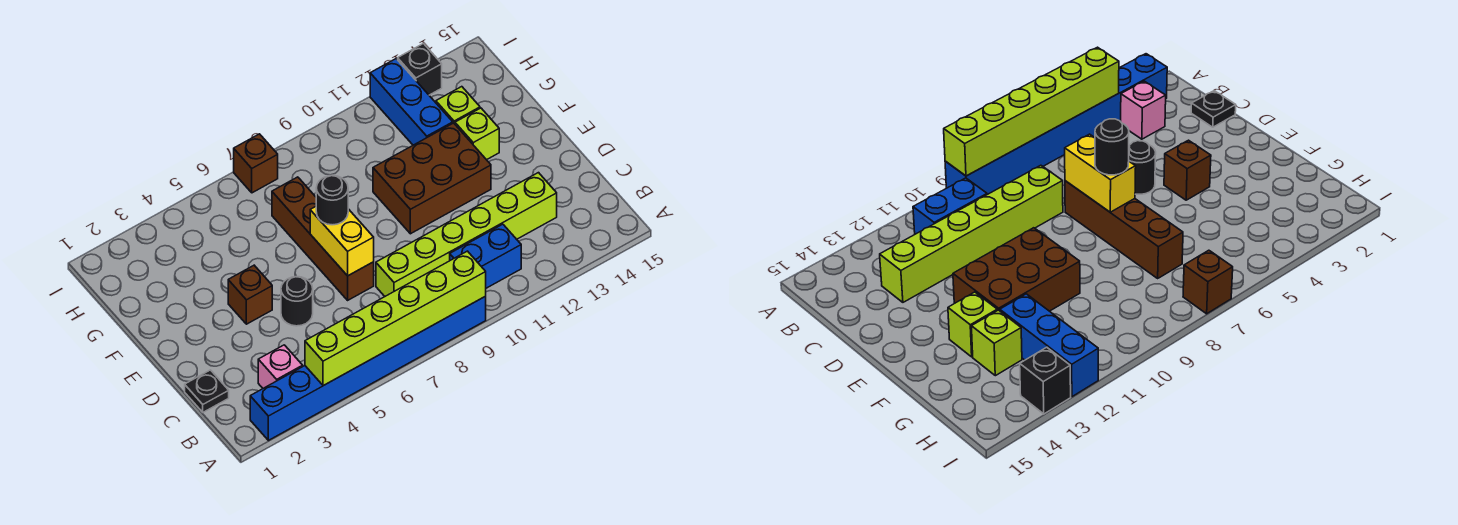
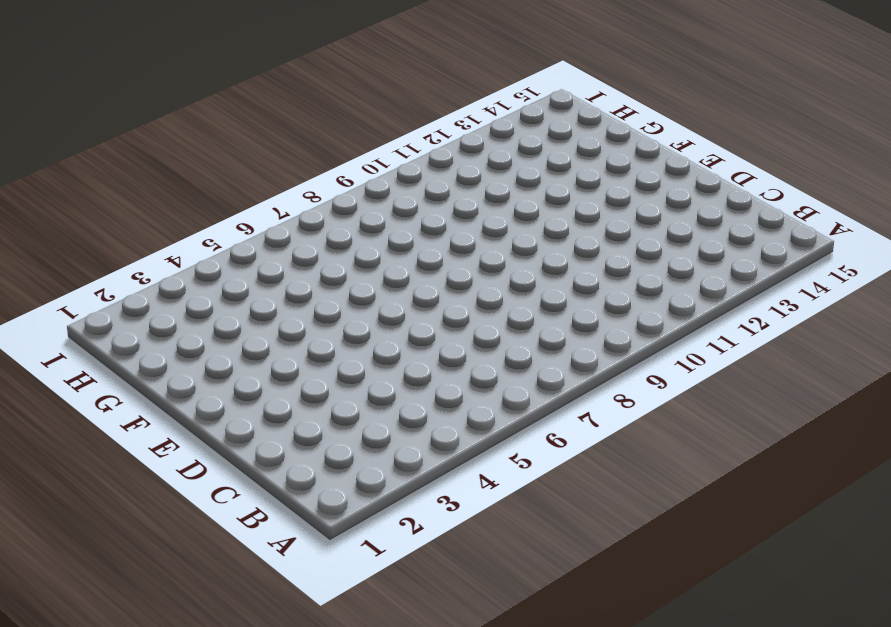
none -> blue 1x8 brick [250,296,486,440]
none -> pink 1x1 brick [258,345,303,388]
none -> blue 1x2 brick [450,224,521,288]

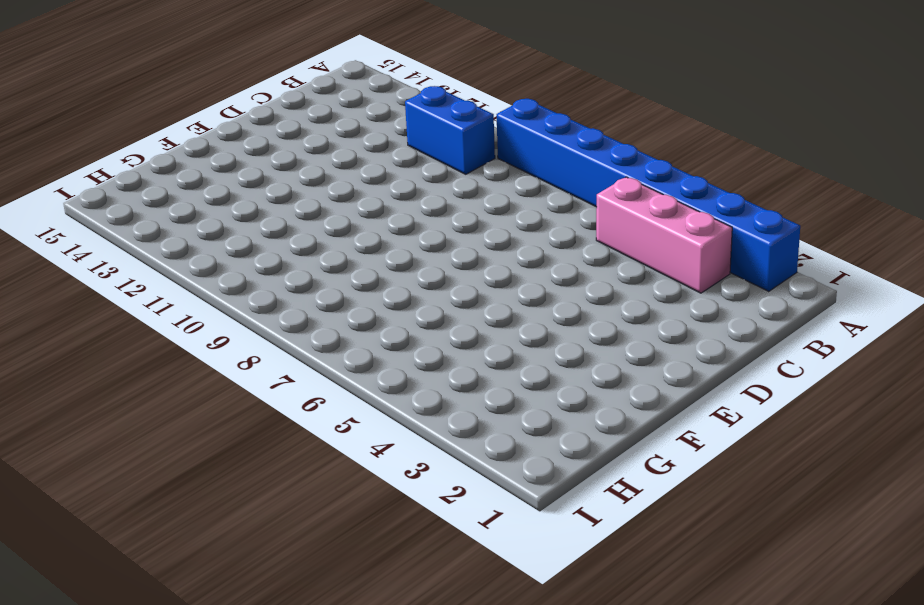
pink 1x3 brick [596,177,732,293] -> pink 1x1 brick [258,345,303,388]
none -> black 1x1 plate [185,370,229,412]
none -> lime 1x6 brick [376,173,557,296]
none -> black 1x1 round brick [281,277,313,326]

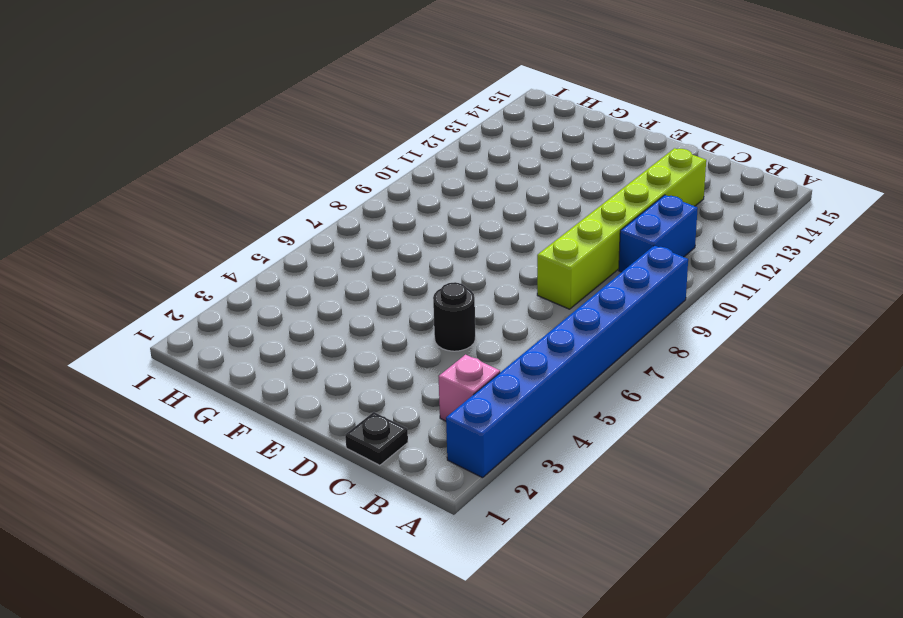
none -> brown 1x4 brick [272,177,374,300]
none -> brown 1x1 brick [228,265,272,324]
none -> brown 2x3 brick [373,123,491,234]

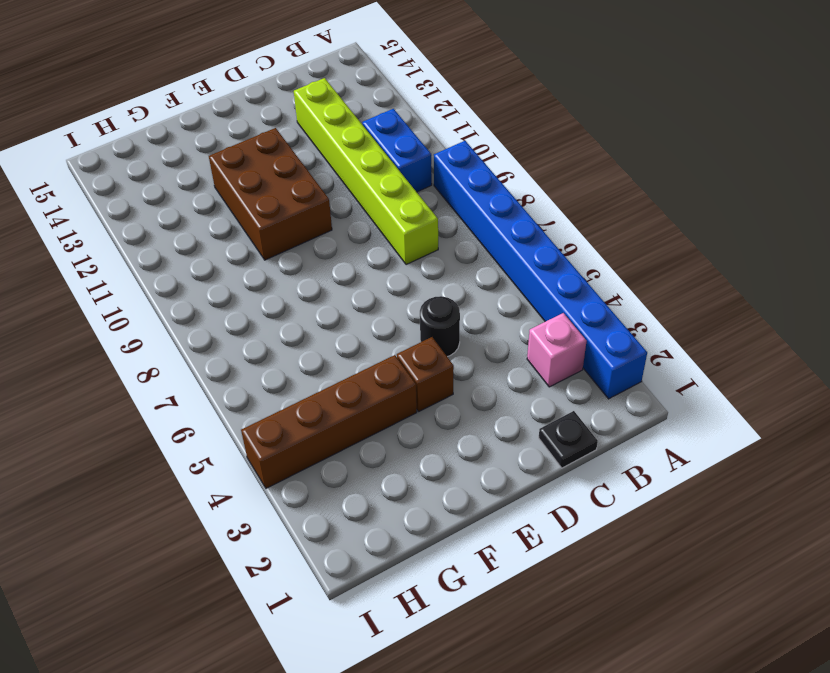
brown 1x4 brick [241,355,417,488] -> brown 1x4 brick moved to [272,177,374,300]
none -> lime 1x1 brick [455,108,499,160]
none -> blue 1x3 brick [370,59,453,145]
none -> lime 1x1 brick [436,87,480,124]

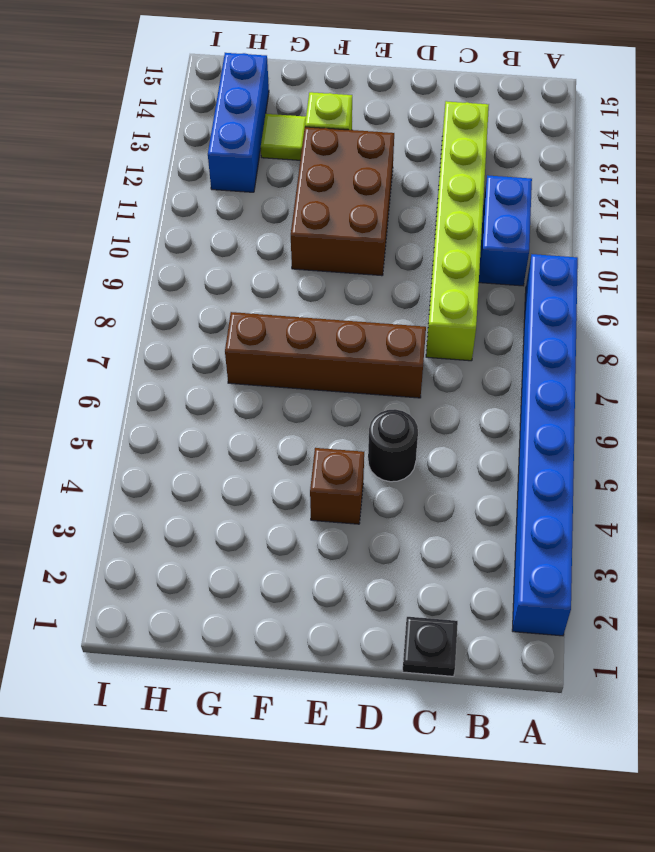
lime 1x1 tile [261,114,306,160] -> lime 1x1 brick [436,87,480,124]
blue 1x3 brick [208,53,269,192] -> blue 1x3 brick turned to [370,59,453,145]
none -> pink 1x1 brick [258,345,303,388]
none -> brown 1x1 brick [234,134,278,193]
none -> black 1x1 brick [398,44,442,95]

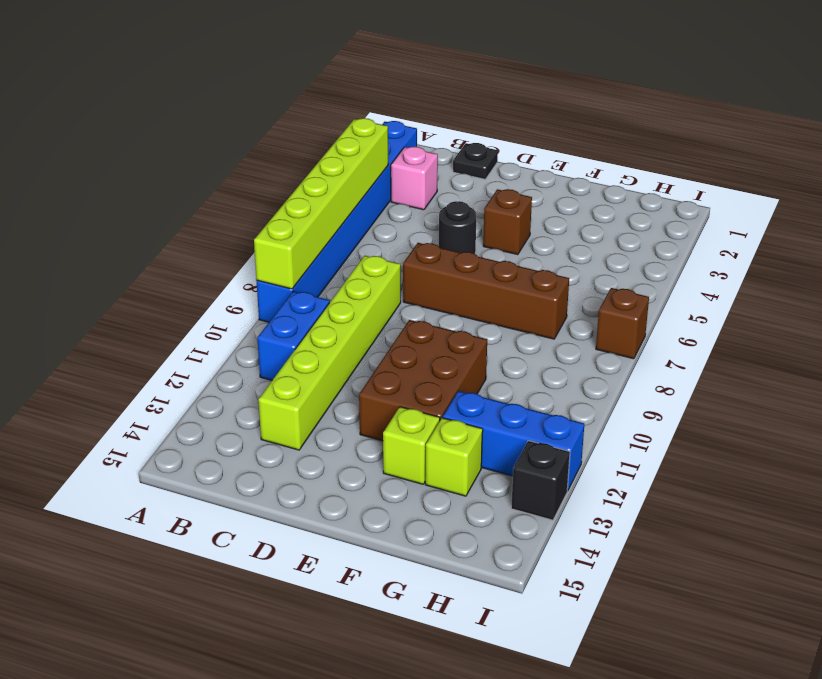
none -> yellow 1x2 brick [310,207,374,276]
none -> black 1x1 round brick [316,175,348,225]

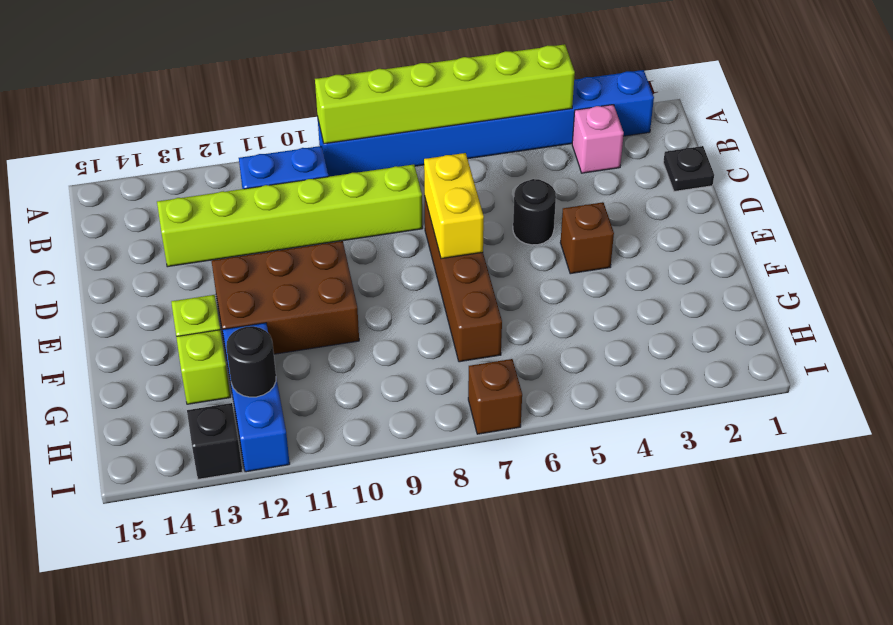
black 1x1 round brick [226,326,276,397] -> black 1x1 round brick moved to [316,175,348,225]

